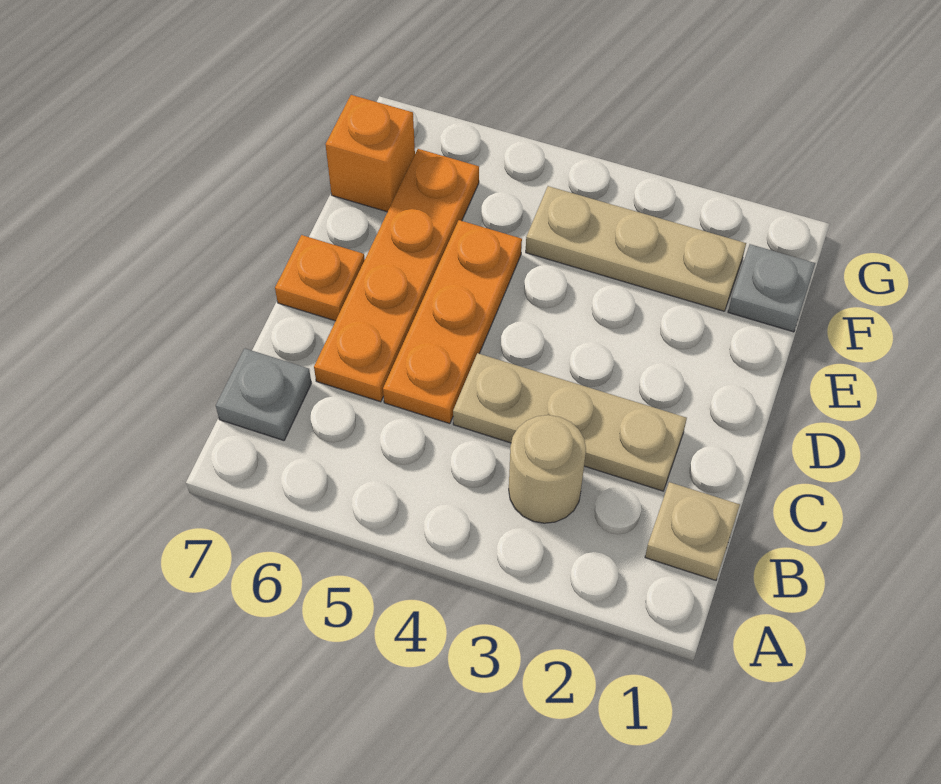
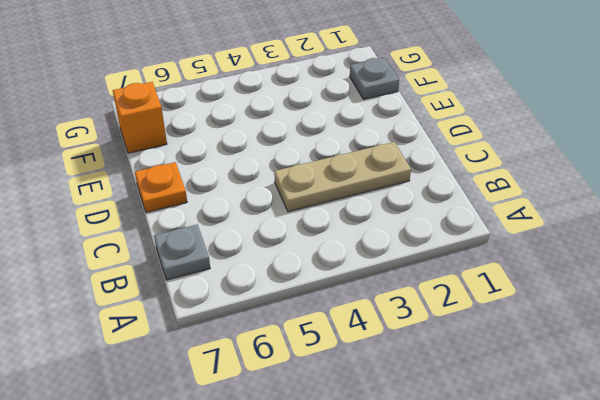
none -> tan 1x1 plate [645,482,740,580]
none -> tan 1x1 round brick [509,415,586,523]

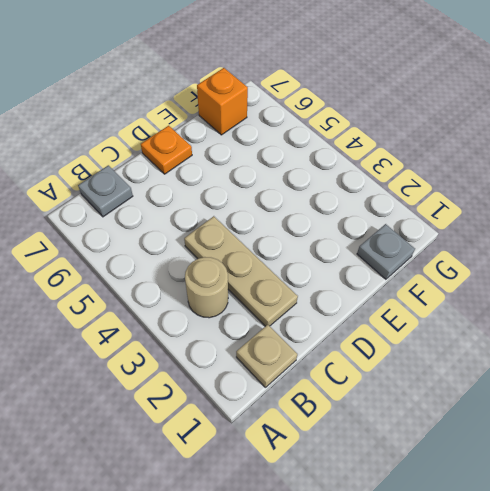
none -> orange 1x3 plate [383,220,522,424]
none -> orange 1x4 plate [314,149,479,402]

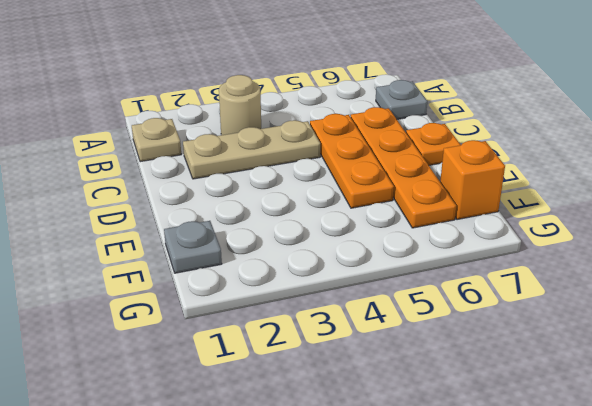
none -> tan 1x3 plate [526,186,746,311]

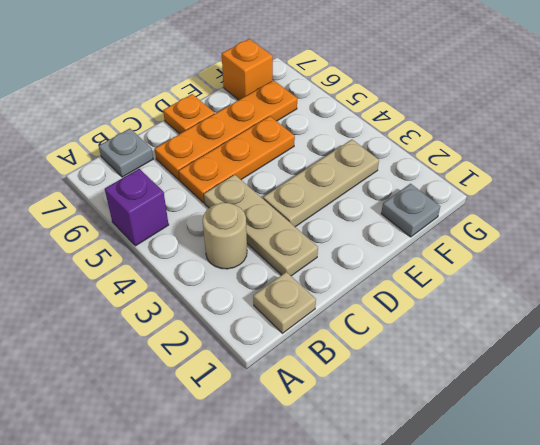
purple 1x1 brick [105,169,169,246] -> none
tan 1x3 plate [263,140,379,227] -> tan 1x3 plate turned to [526,186,746,311]

